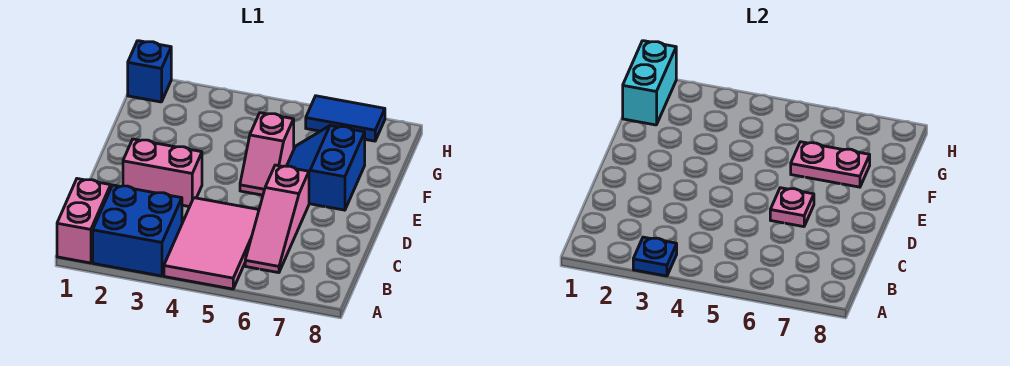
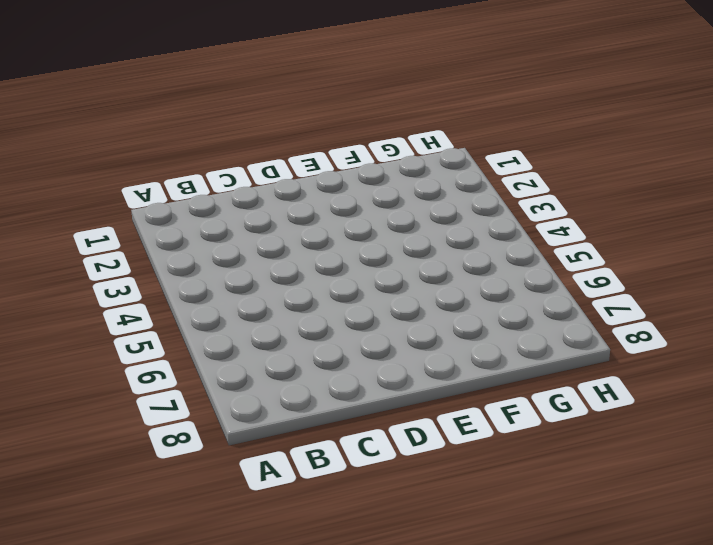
none -> pink 1x2 brick [57,179,111,263]
none -> blue 2x2 brick [93,185,182,276]
none -> pink 2x3 tile [164,198,259,289]

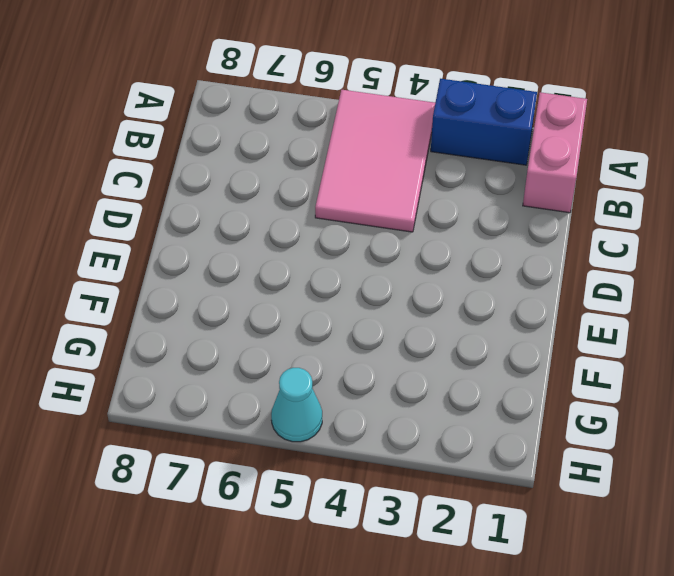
blue 1x2 brick [431,79,537,165] -> blue 2x2 brick [93,185,182,276]
cyan 1x1 cone [271,368,322,442] -> none
none -> pink 1x3 slope [245,165,309,273]
none -> pink 1x2 brick [123,139,202,207]
none -> pink 1x2 slope [240,113,294,195]

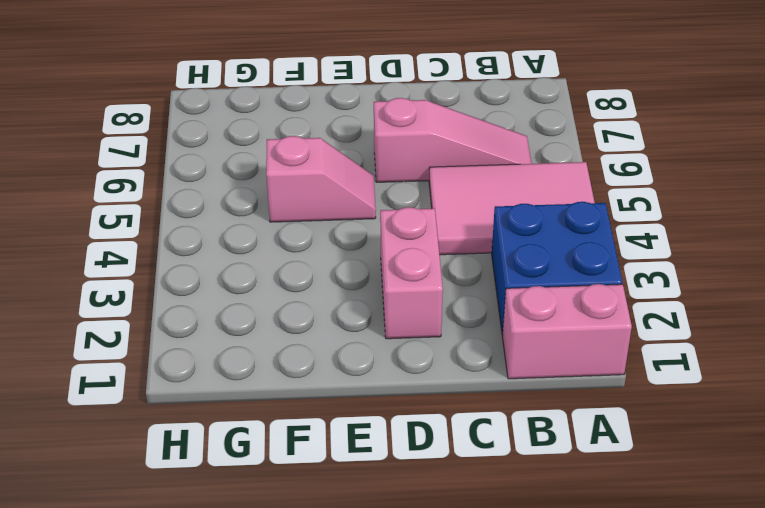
none -> blue 2x2 slope [287,126,365,210]
none -> blue 1x1 brick [128,41,171,102]
none -> blue 1x2 tile [306,96,385,141]

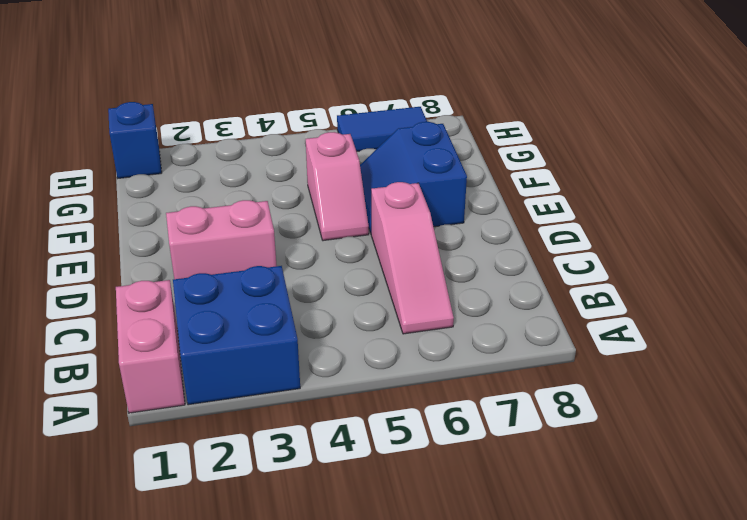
none -> pink 2x3 tile [164,198,259,289]
none -> blue 1x1 plate [633,237,677,276]
none -> pink 1x1 plate [770,188,814,227]

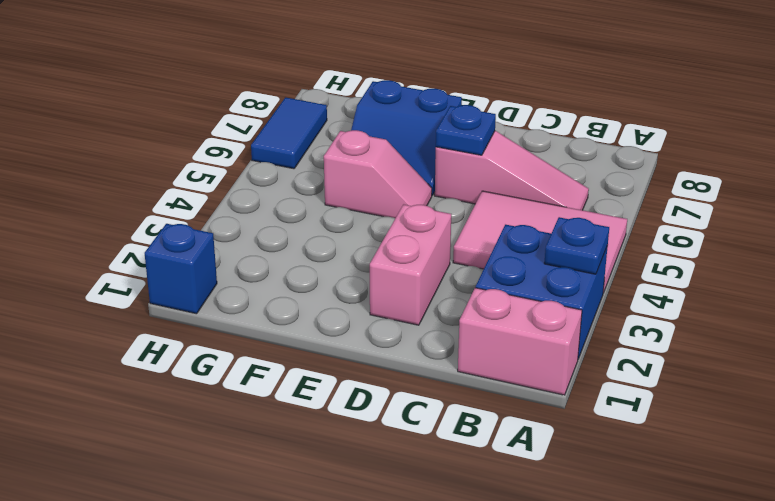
blue 1x1 plate [436,105,496,155] -> pink 1x1 plate [770,188,814,227]
none -> pink 1x2 plate [791,142,870,187]
none -> cyan 1x2 brick [623,41,676,125]

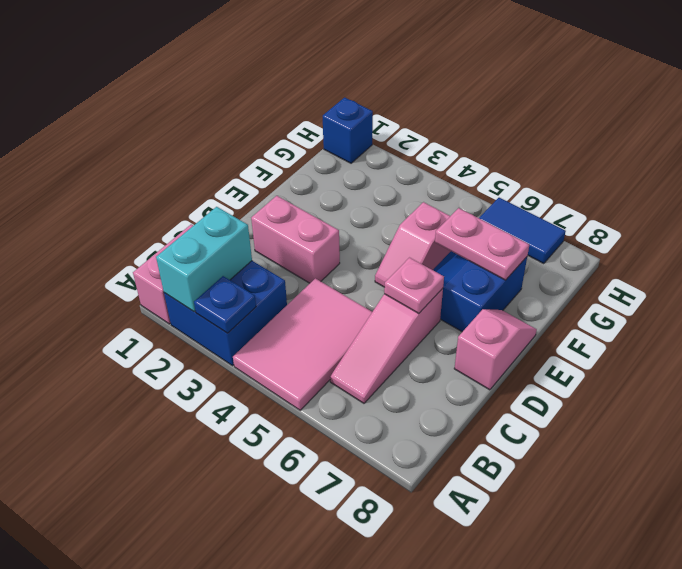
cyan 1x2 brick [156,207,252,311] -> cyan 1x2 brick moved to [623,41,676,125]
pink 1x2 slope [454,309,537,390] -> none

